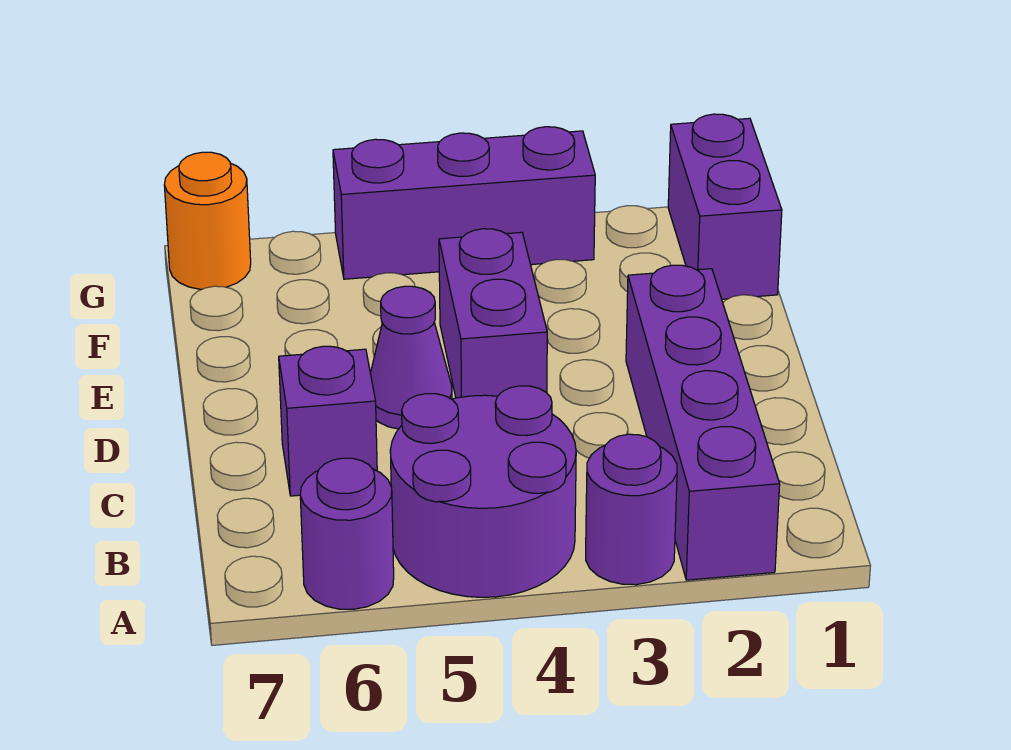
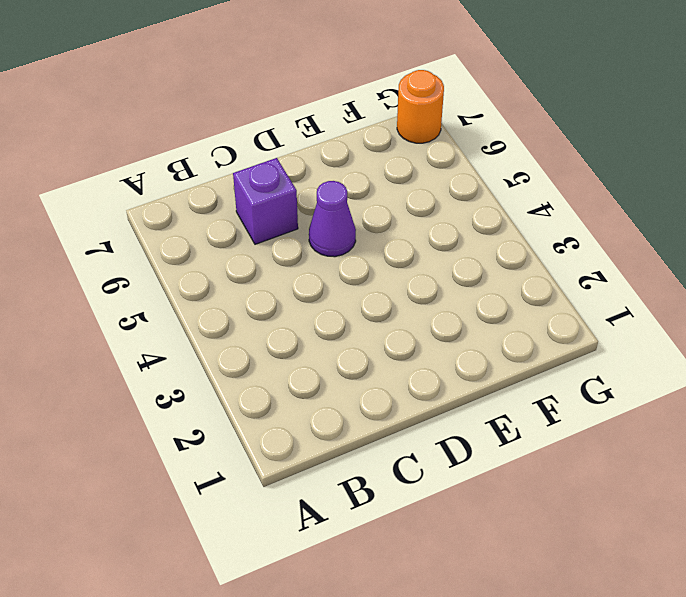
none -> purple 1x4 brick [626,265,780,580]
none -> purple 1x1 round brick [586,434,677,585]

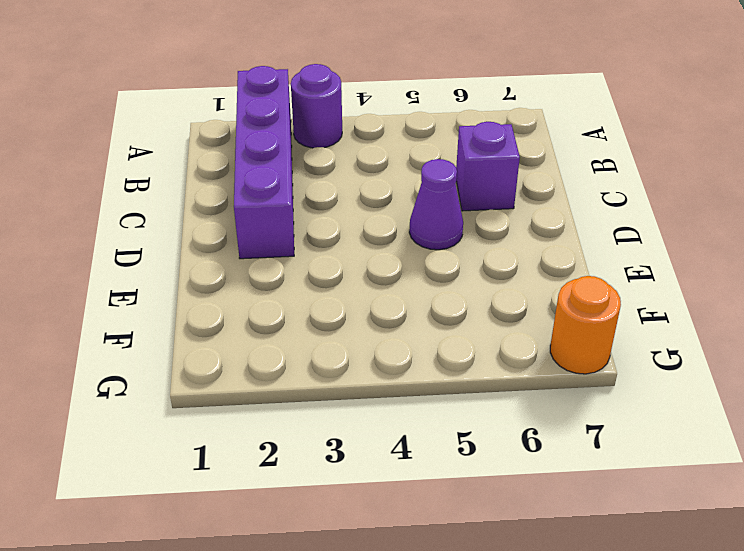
none -> purple 2x2 round brick [390,386,576,597]
none -> purple 1x1 round brick [300,458,394,609]

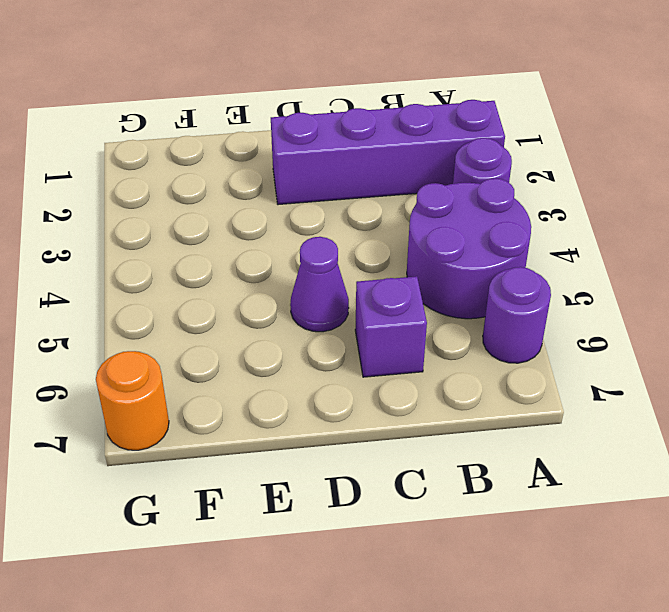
none -> purple 1x2 brick [439,229,547,398]
none -> purple 1x2 brick [668,114,782,299]

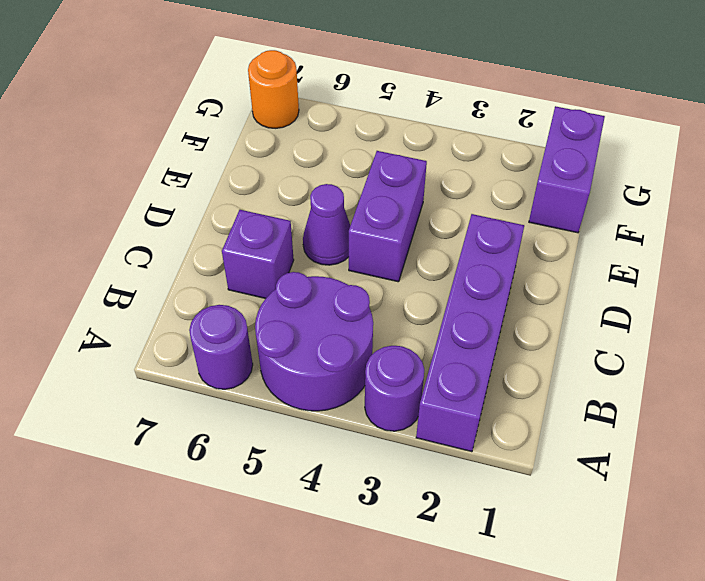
none -> purple 1x3 brick [333,127,595,279]

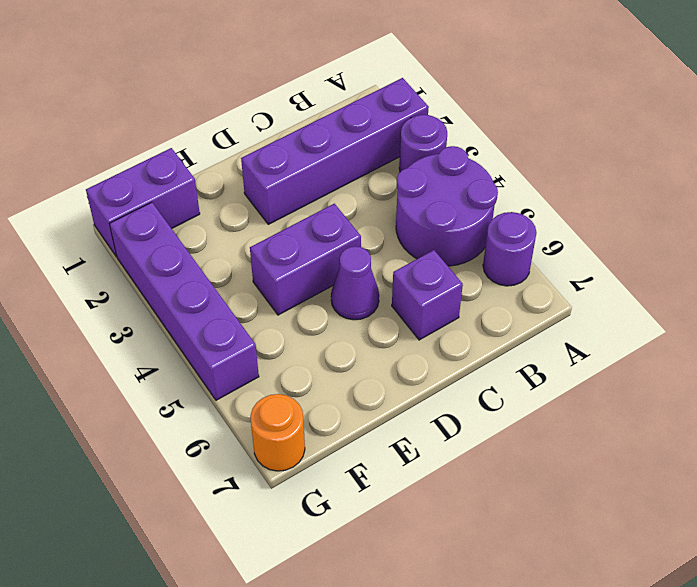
purple 1x4 brick [110,202,259,400] -> purple 1x3 brick [333,127,595,279]

